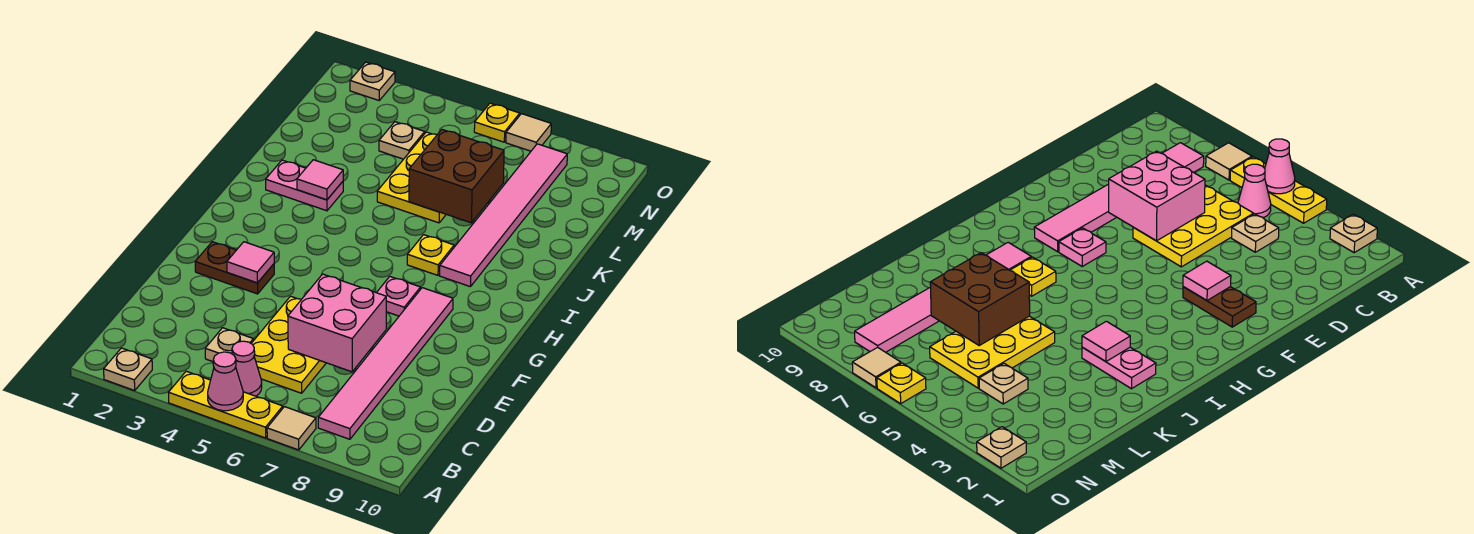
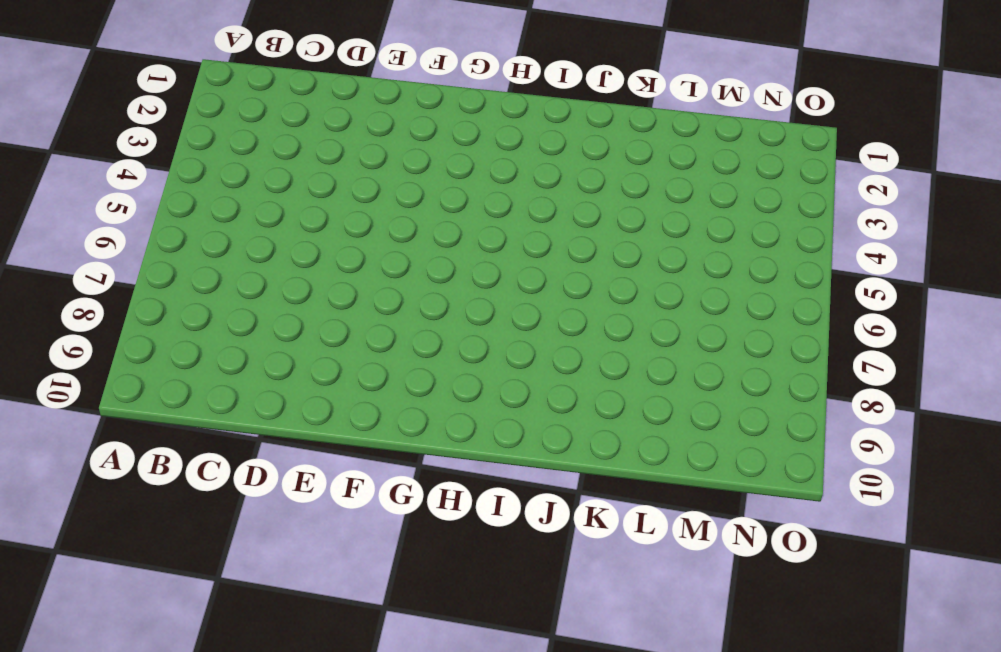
none -> tan 1x1 plate [104,348,152,390]
none -> yellow 1x3 plate [168,371,283,438]
none -> tan 1x1 tile [267,407,316,450]

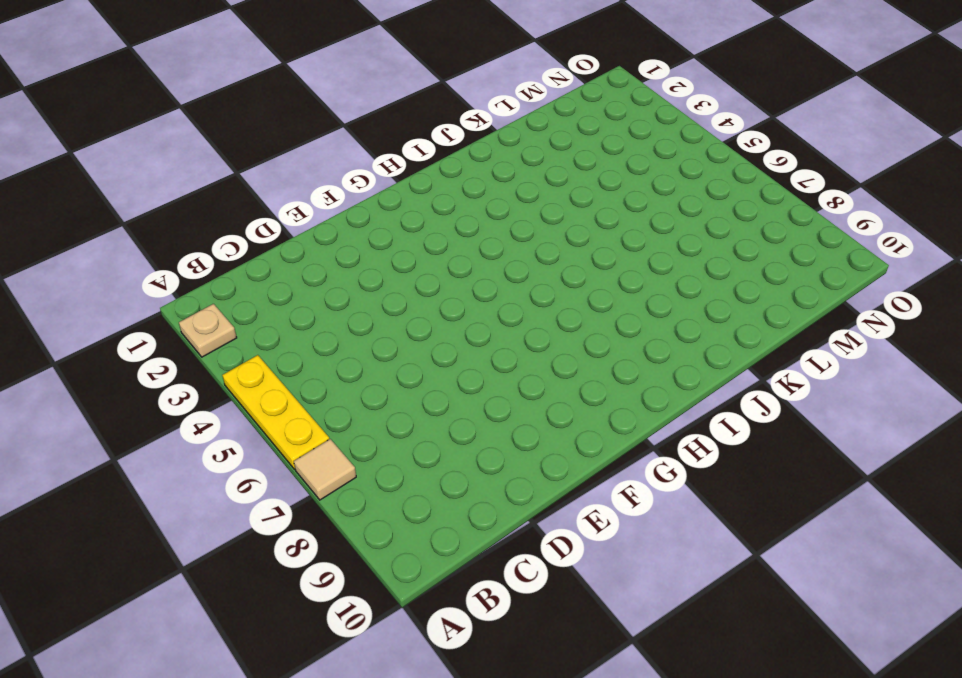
none -> pink 1x1 cone [232,341,262,396]
none -> pink 1x6 tile [318,288,453,439]
none -> tan 1x1 plate [205,328,253,362]

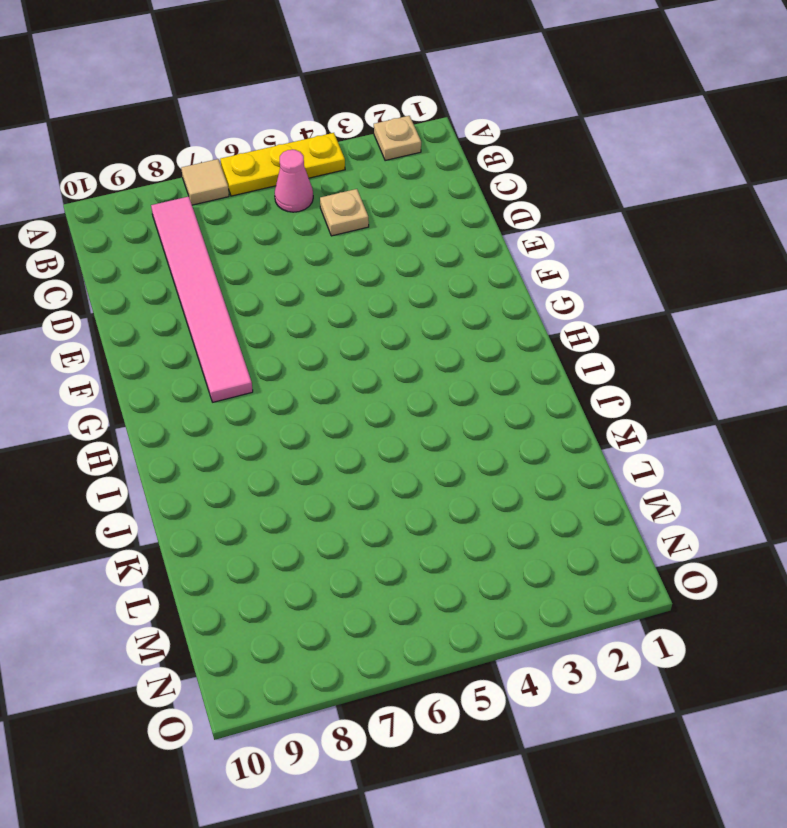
none -> yellow 2x3 plate [251,296,326,393]
none -> brown 1x2 plate [195,242,274,294]
none -> pink 1x1 plate [377,277,421,316]

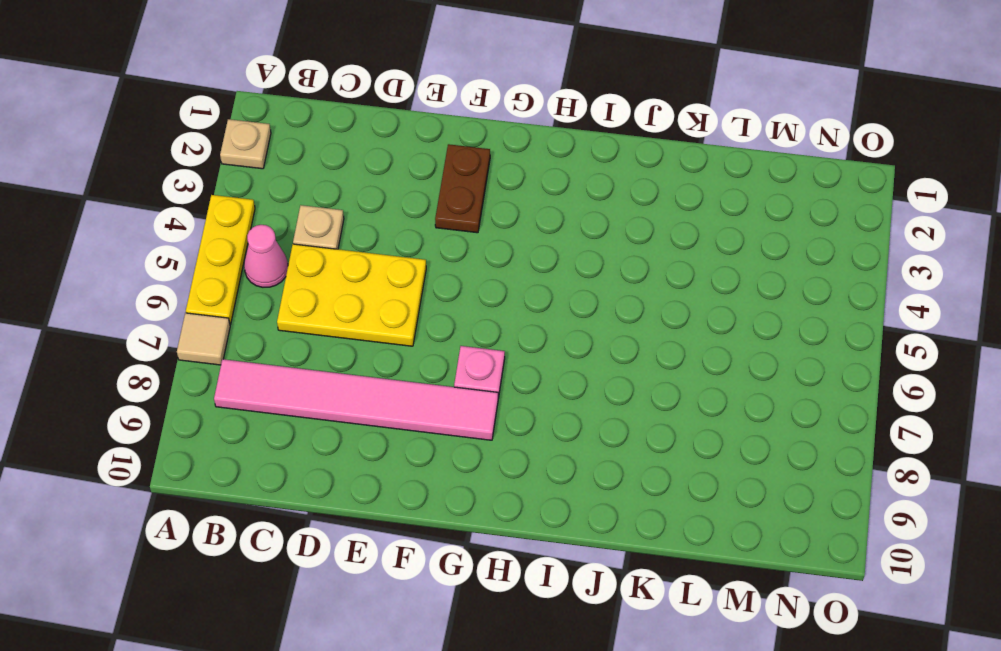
none -> yellow 1x1 plate [407,235,454,275]
none -> pink 1x6 tile [440,144,567,287]
none -> pink 1x2 plate [266,160,343,211]

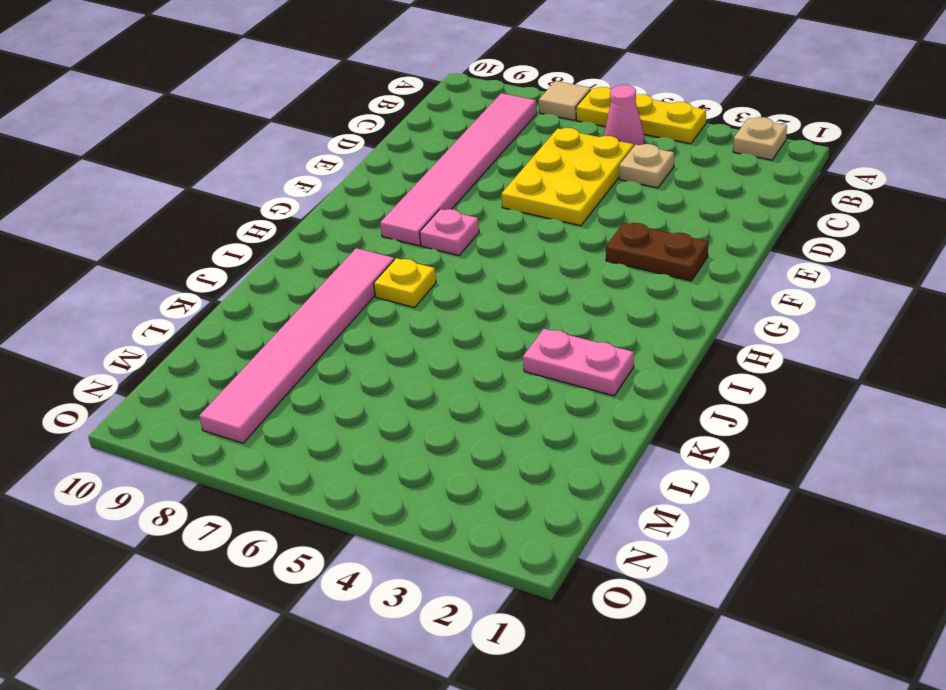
none -> yellow 2x3 plate [377,132,446,223]
none -> tan 1x1 plate [379,122,425,159]
none -> tan 1x1 plate [350,62,395,100]

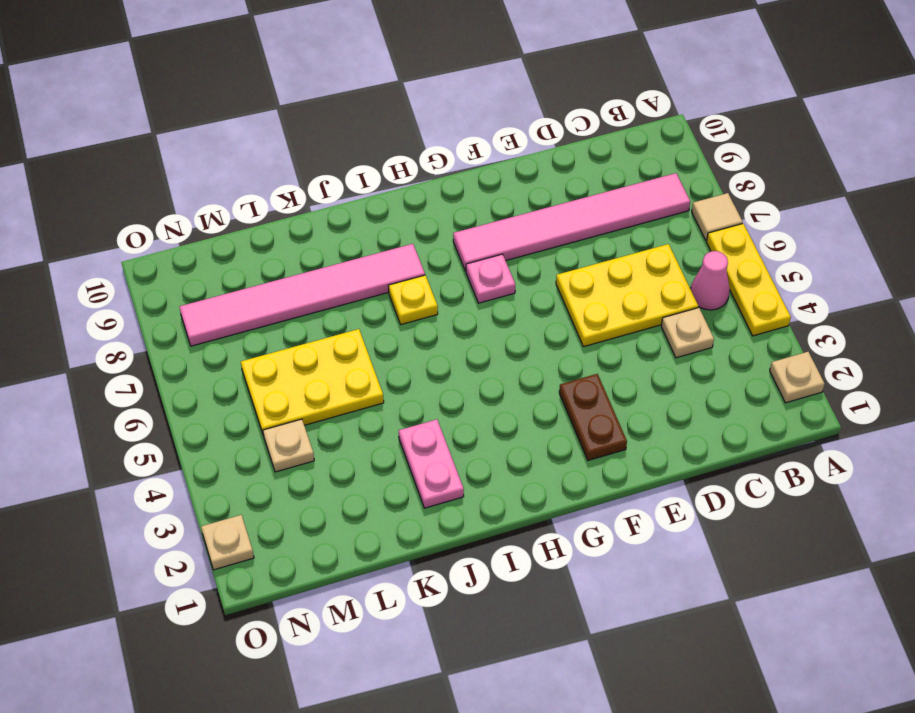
none -> yellow 1x1 plate [474,103,520,142]
none -> tan 1x1 tile [506,114,551,151]
none -> pink 1x1 cone [208,352,243,411]

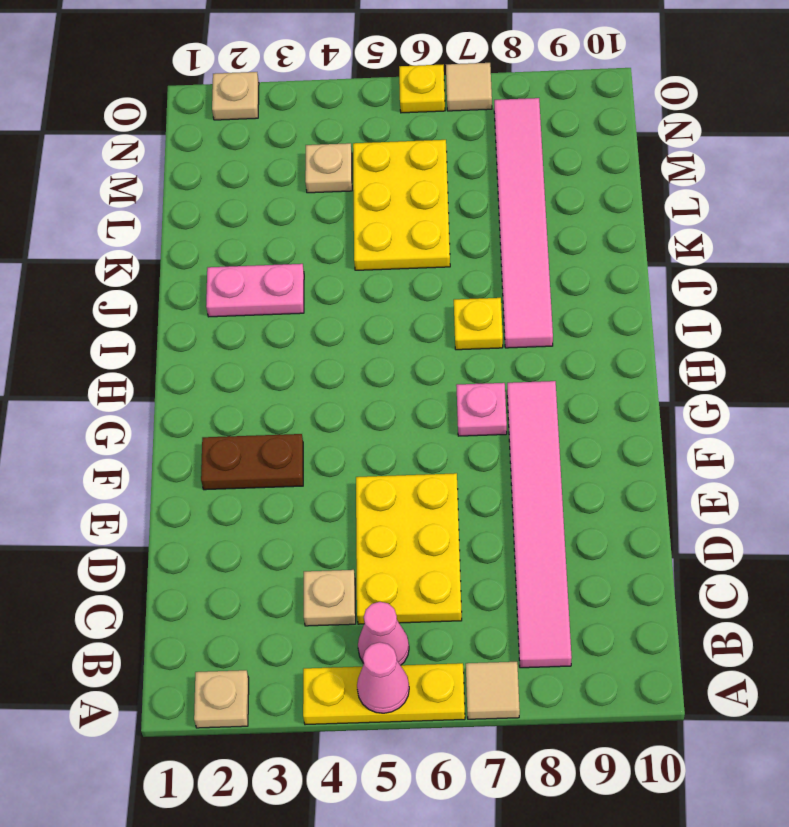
none -> pink 2x2 brick [288,274,386,372]
none -> pink 1x1 tile [227,242,274,283]
none -> pink 1x1 tile [297,160,343,200]

